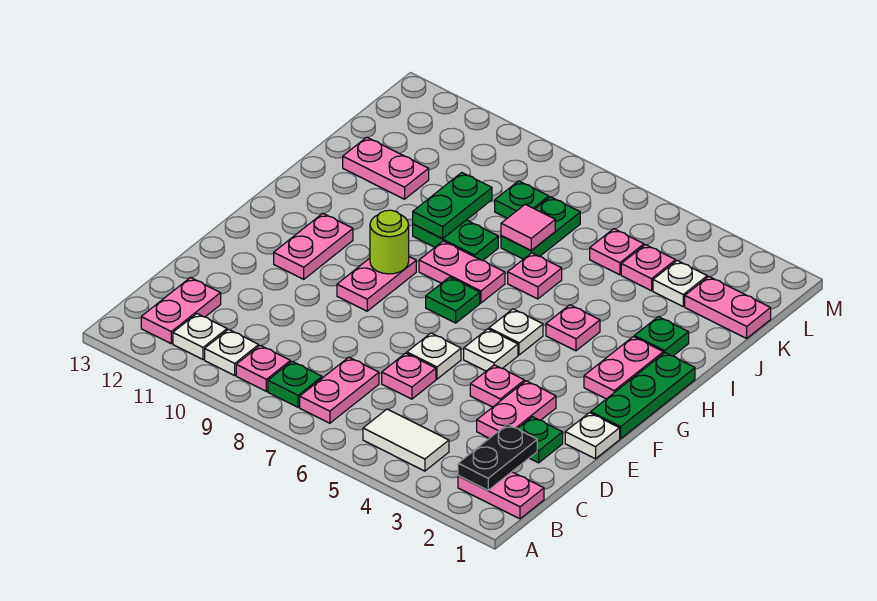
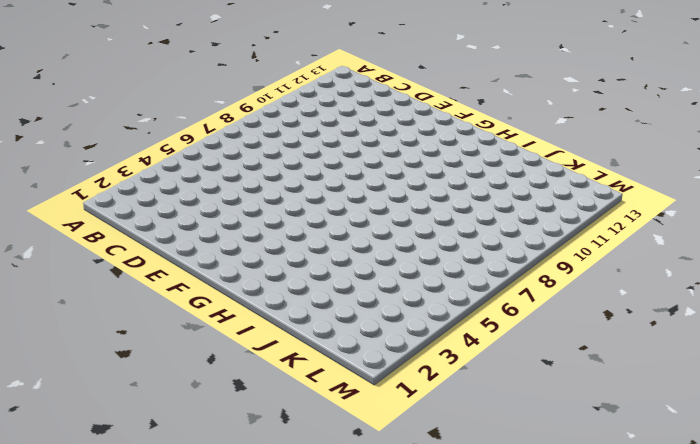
none -> pink 1x2 plate [458,472,544,519]
none -> white 1x2 tile [363,409,449,471]
none -> pink 1x2 plate [300,357,379,423]
none -> green 1x1 plate [268,361,322,407]

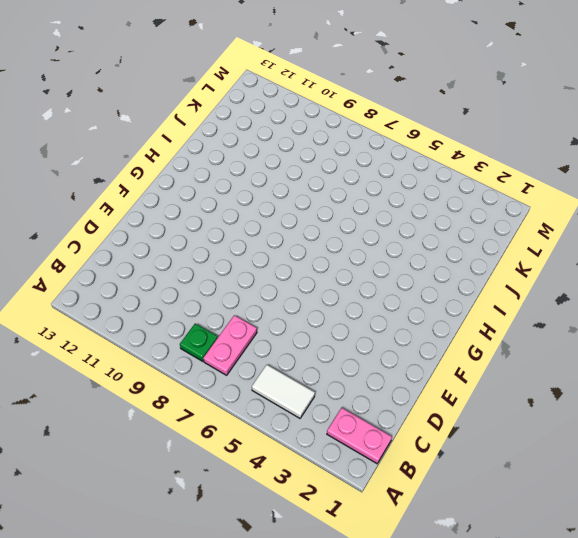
none -> pink 1x1 plate [236,345,290,391]
none -> white 1x1 plate [205,329,259,375]
none -> white 1x1 plate [173,314,227,360]
none -> pink 1x2 plate [141,278,221,344]

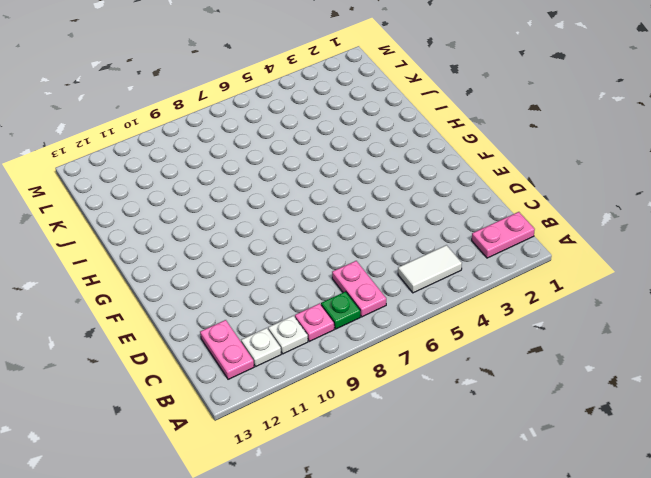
none -> green 1x1 plate [518,417,563,463]
none -> pink 1x2 plate [477,381,556,438]
none -> pink 1x1 plate [382,353,436,399]
none -> white 1x1 plate [565,413,620,459]

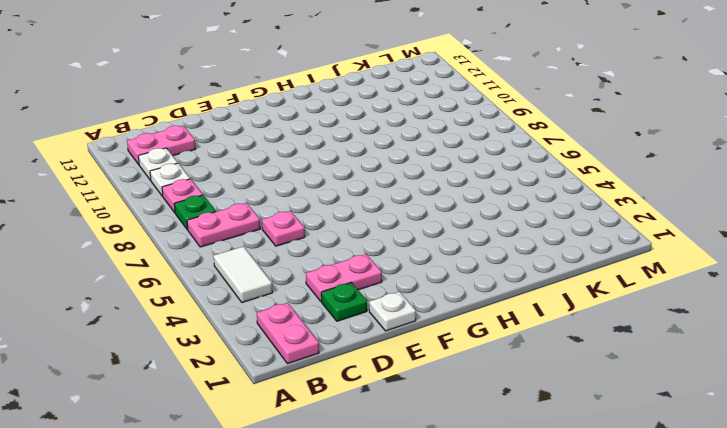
none -> pink 1x1 plate [470,365,524,407]
none -> white 1x1 plate [407,333,461,379]
none -> green 1x3 plate [591,353,695,439]
none -> white 1x1 plate [464,329,518,371]

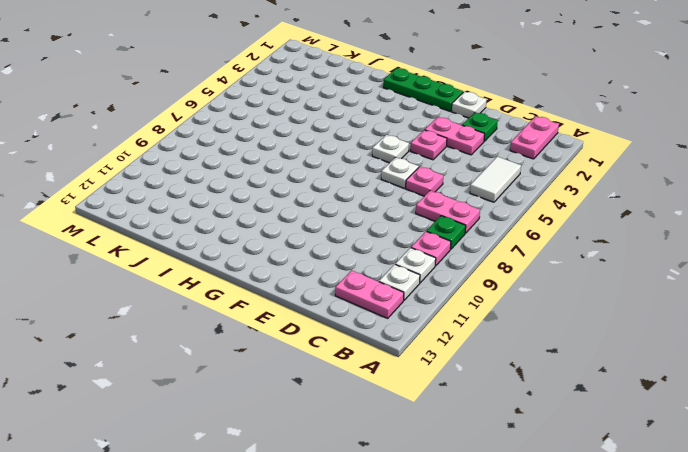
none -> pink 1x2 plate [337,257,416,311]
none -> pink 1x2 plate [274,213,353,279]
none -> pink 1x2 plate [584,337,663,399]
none -> white 1x1 plate [489,309,543,355]

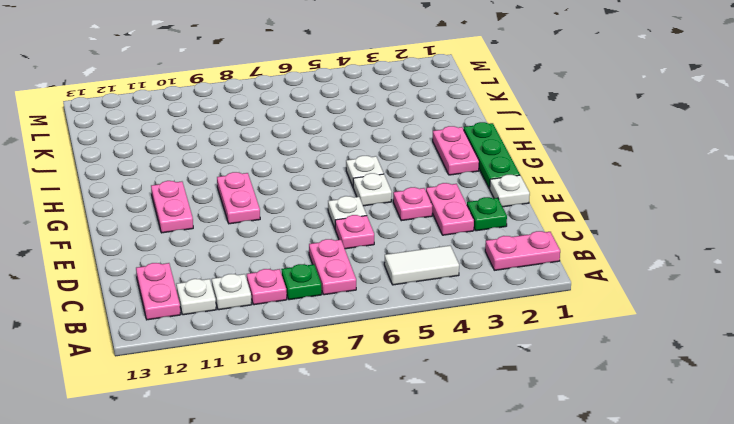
none -> green 1x1 plate [426,277,480,323]
none -> pink 1x1 plate [546,305,600,351]
none -> pink 1x2 plate [419,241,505,303]
none -> green 1x1 plate [634,317,689,356]

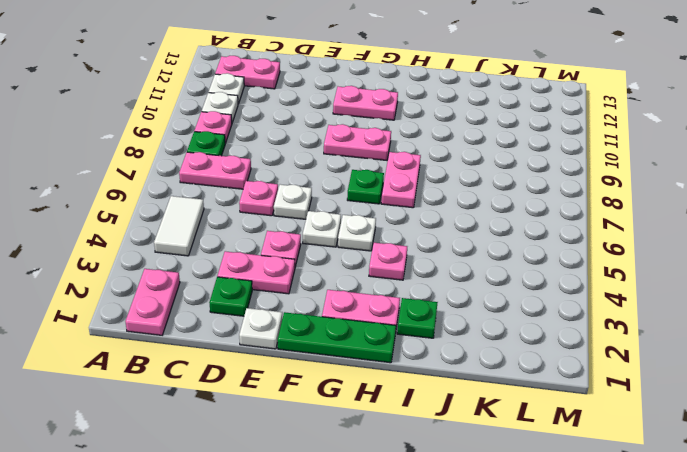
none -> pink 1x1 plate [508,253,562,299]
none -> green 1x2 plate [413,220,498,261]
none -> green 1x2 plate [501,197,580,259]
none -> pink 1x2 plate [343,137,429,199]

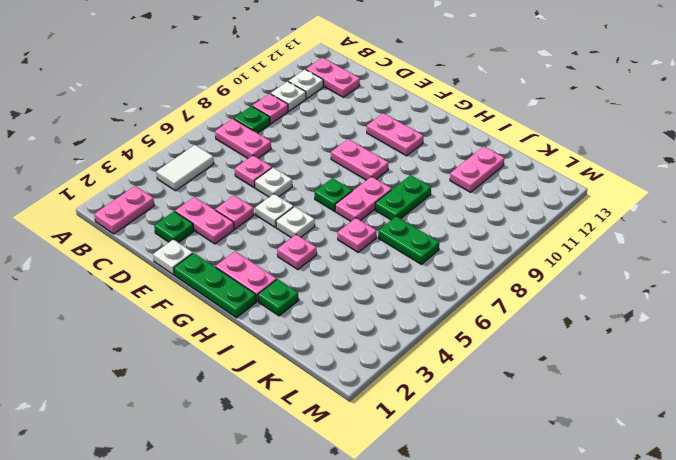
none -> pink 1x2 plate [685,277,771,338]
none -> white 1x1 plate [653,261,707,306]
none -> pink 1x1 plate [621,245,676,291]
none -> pink 1x1 plate [590,229,644,275]

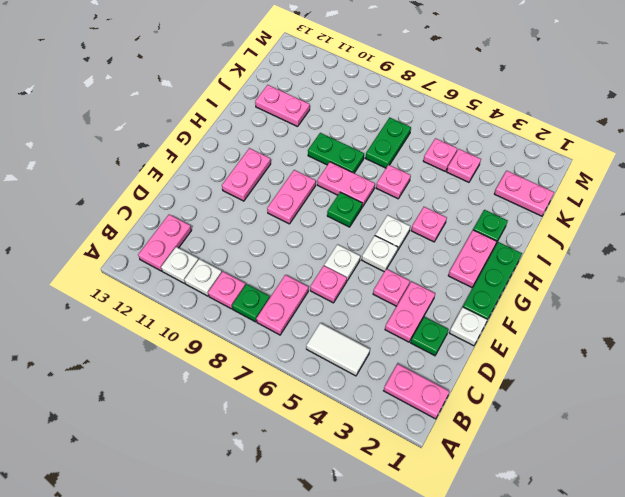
none -> white 1x1 plate [653,261,707,306]
none -> green 1x1 plate [495,181,549,218]
none -> black 1x2 plate [458,424,537,490]
none -> lime 1x1 round brick [370,210,409,274]

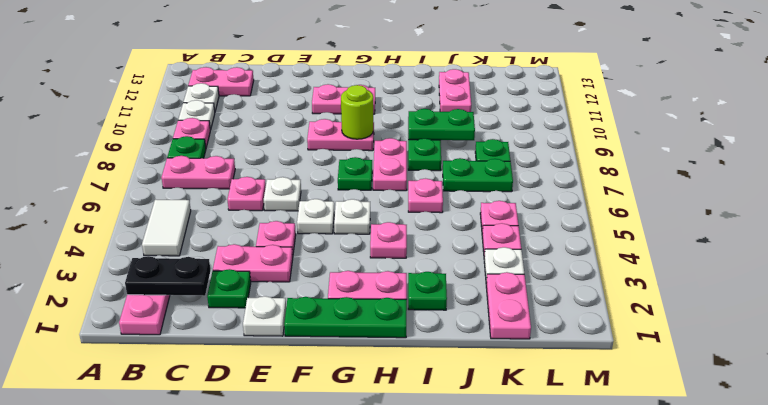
none -> pink 1x1 tile [501,204,555,251]

